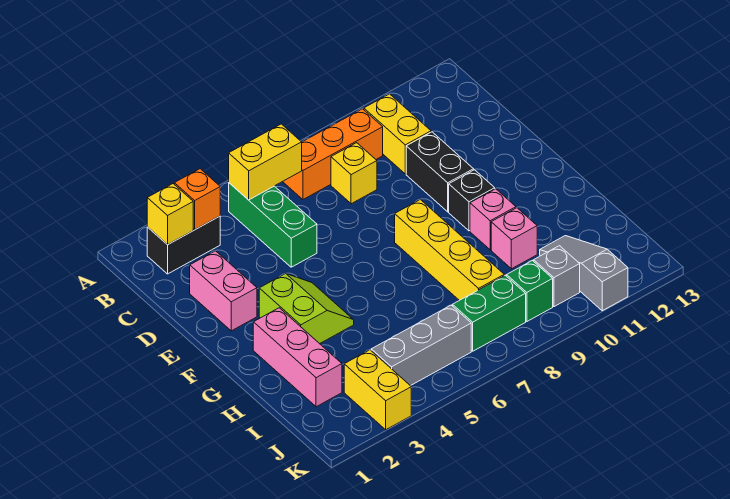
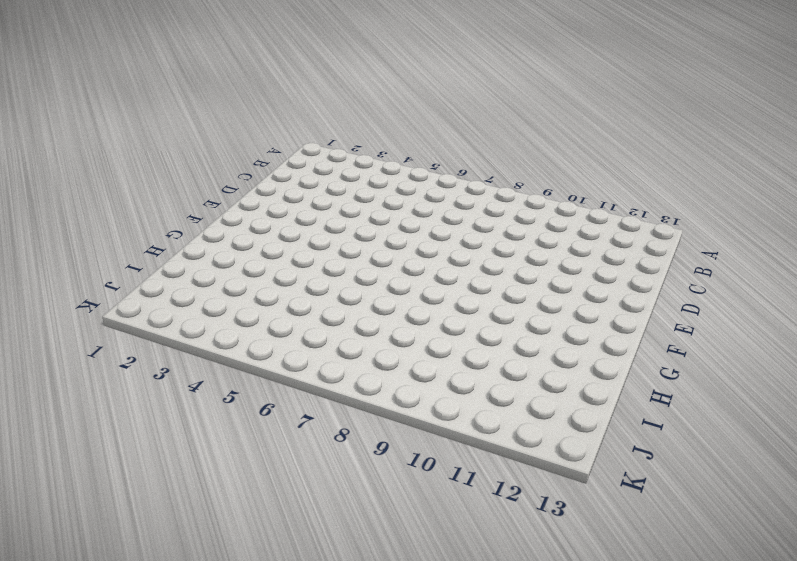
none -> black 1x2 brick [147,216,220,274]
none -> green 1x3 brick [229,183,317,267]
none -> orange 1x3 brick [283,109,383,199]

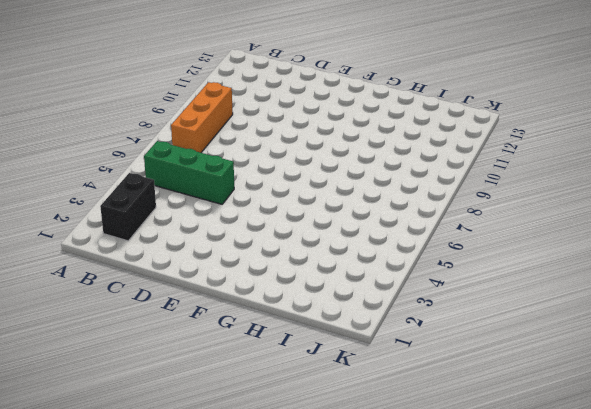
none -> yellow 1x2 brick [364,94,431,174]
none -> yellow 1x1 brick [331,143,377,204]
none -> pink 1x2 brick [190,251,257,331]

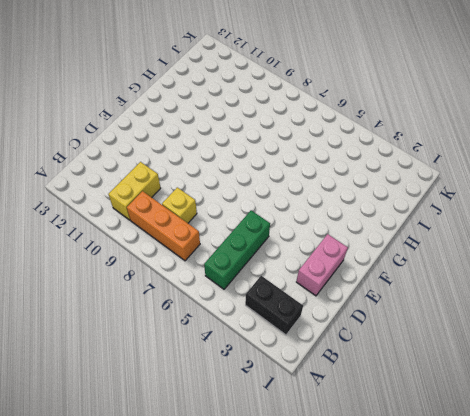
none -> black 1x2 brick [406,132,474,212]
none -> lime 2x2 slope [259,274,354,344]
none -> yellow 1x4 brick [395,200,505,300]

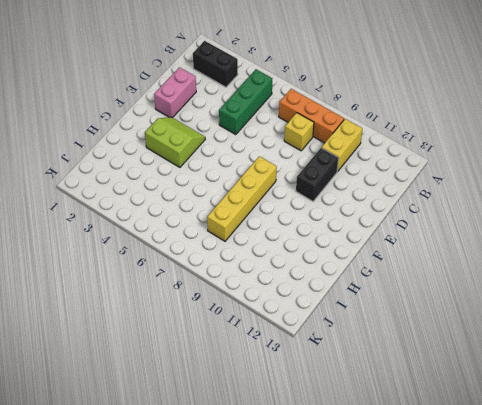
lime 2x2 slope [145,117,205,167] -> lime 2x2 slope turned to [259,274,354,344]
none -> black 1x1 brick [449,170,495,231]
none -> pink 1x3 brick [253,308,342,407]
none -> pink 1x1 brick [470,189,516,250]

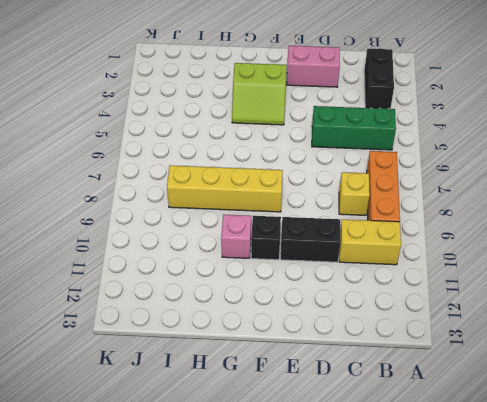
none -> pink 1x3 brick [253,308,342,407]
none -> pink 1x1 brick [491,208,537,269]
none -> grey 1x3 slope [540,236,628,311]

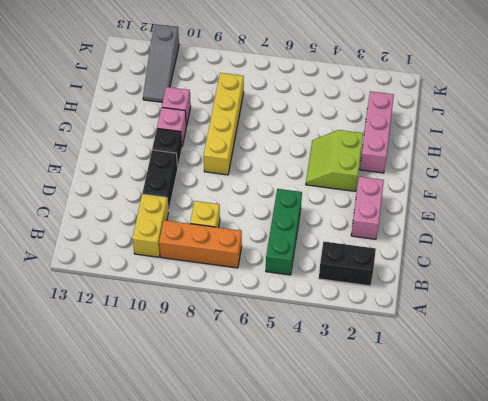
none -> yellow 1x2 brick [344,350,411,430]
none -> grey 1x3 brick [371,305,471,386]
none -> green 1x2 brick [453,275,526,351]

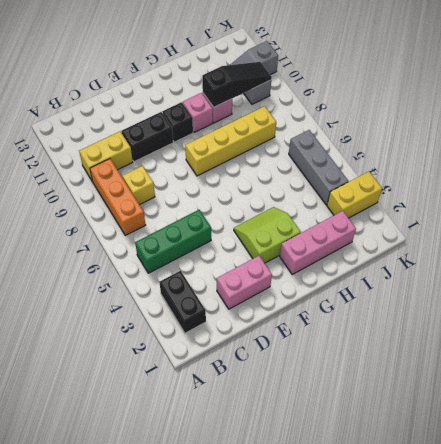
black 1x3 slope [202,62,272,107] -> none
none -> green 1x2 brick [453,275,526,351]
none -> green 1x1 brick [507,260,553,321]
none -> yellow 1x1 brick [147,184,193,245]

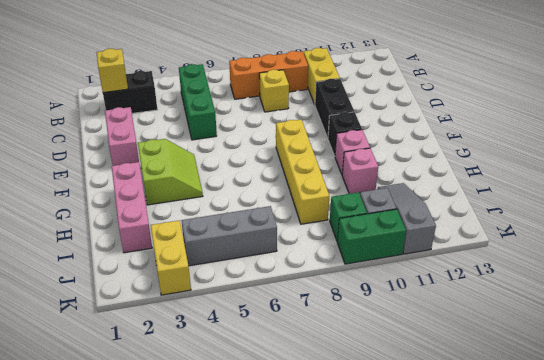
green 1x2 brick [337,209,406,264] -> green 1x2 brick moved to [453,275,526,351]
none -> orange 1x1 brick [174,169,220,230]
none -> yellow 1x2 brick [229,124,302,200]

